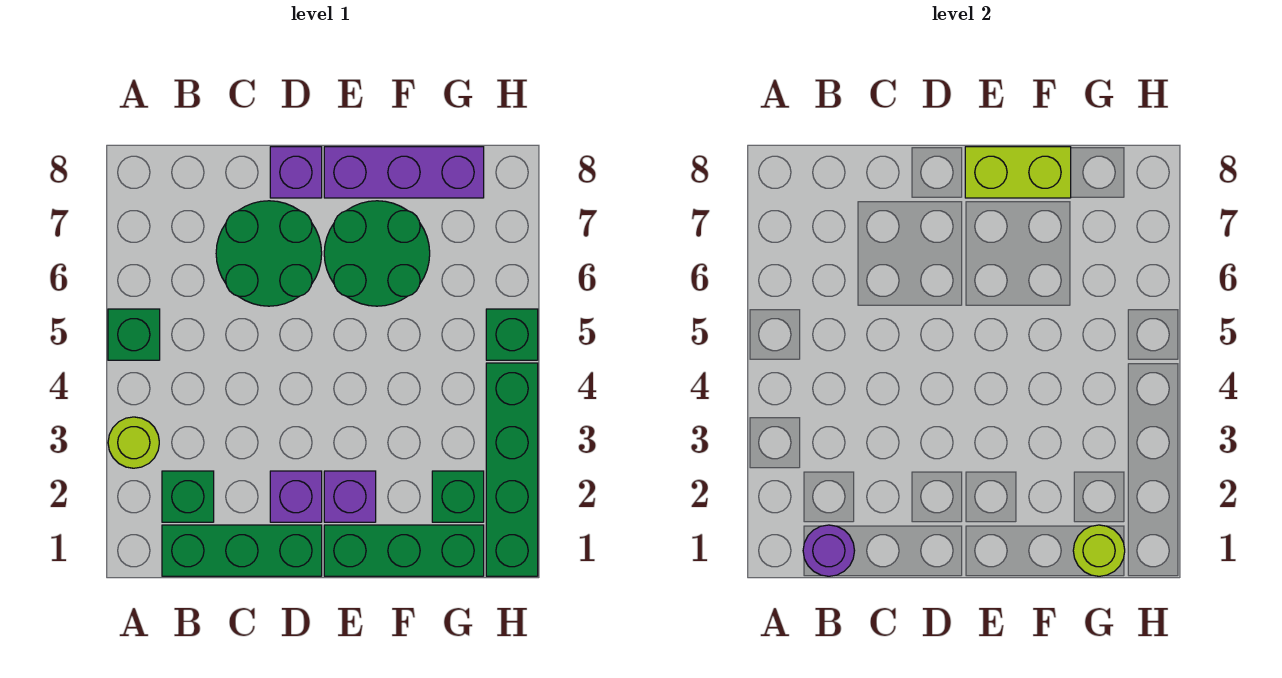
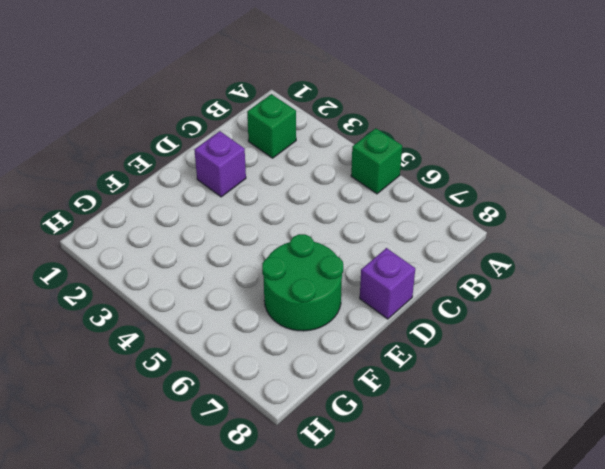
none -> lime 1x1 round brick [108,417,159,468]
none -> green 1x3 brick [162,525,322,576]
none -> green 2x2 round brick [216,201,322,306]

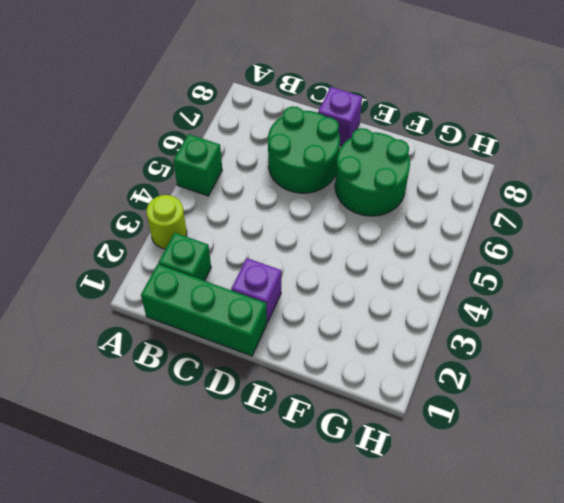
none -> green 1x3 brick [324,525,484,576]
none -> purple 1x1 brick [324,471,376,522]
none -> purple 1x3 brick [324,147,484,198]

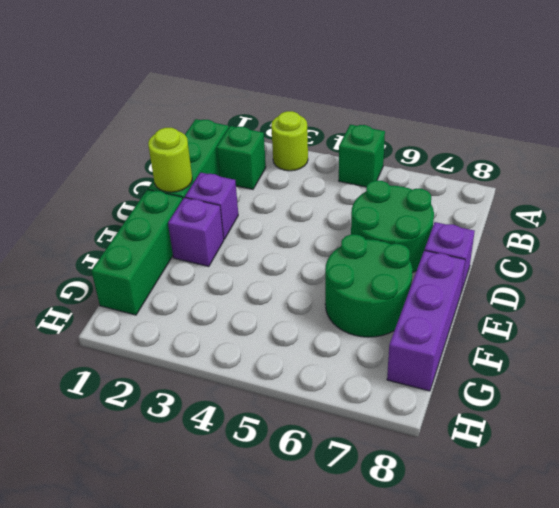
lime 1x1 round brick [148,128,192,192] -> lime 1x1 round brick moved to [1073,525,1125,576]
none -> green 1x1 brick [432,471,484,522]
none -> green 1x4 brick [486,363,538,576]
none -> green 1x1 brick [486,309,538,360]

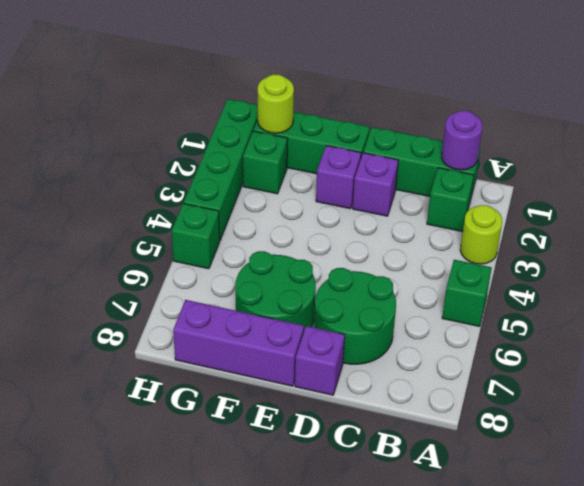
none -> lime 1x2 brick [965,147,1071,198]

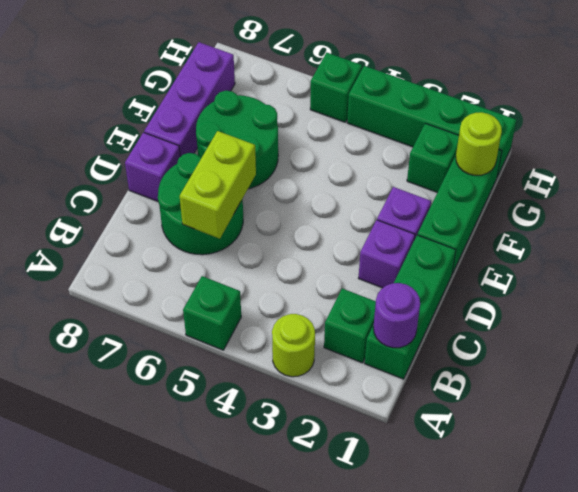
lime 1x2 brick [180,131,256,239] -> lime 1x2 brick moved to [965,147,1071,198]

